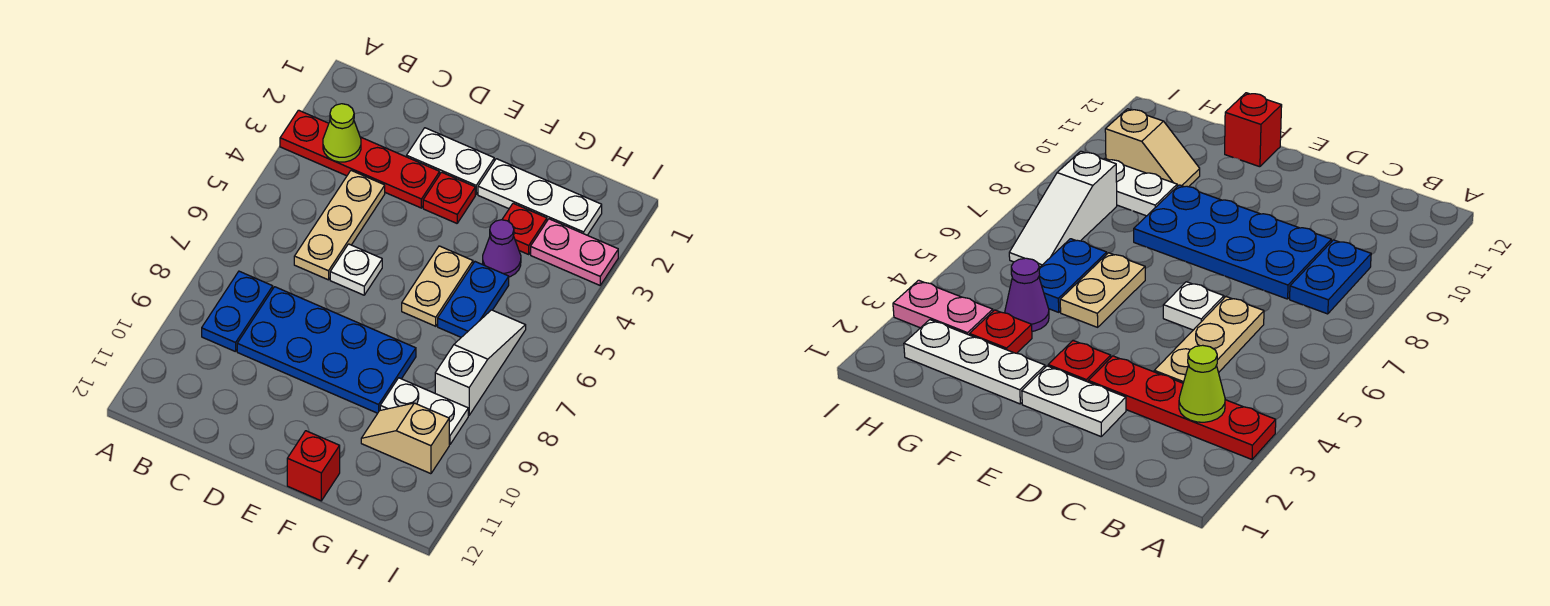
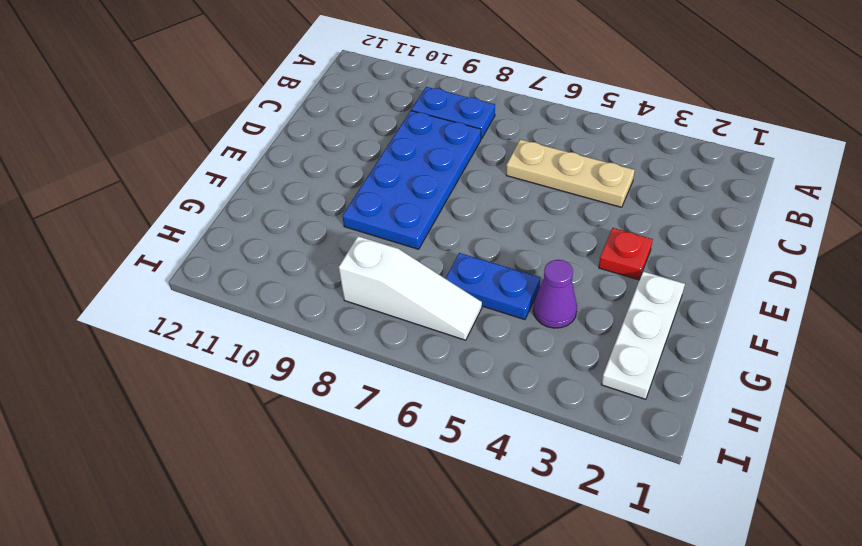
none -> red 1x4 plate [280,110,440,208]
none -> white 1x2 plate [407,128,494,194]
none -> white 1x1 plate [330,244,382,295]

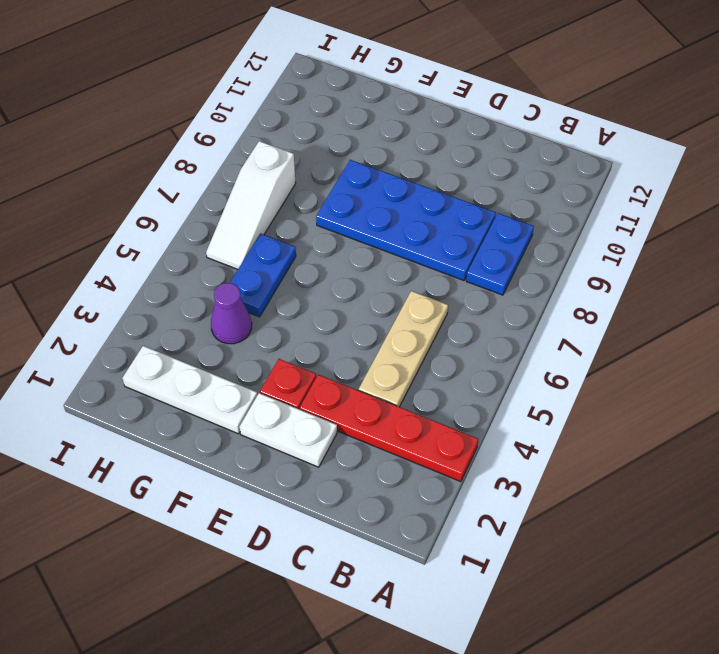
none -> white 1x1 plate [330,244,382,295]
none -> tan 1x2 plate [402,246,473,326]
none -> red 1x1 brick [287,431,340,501]

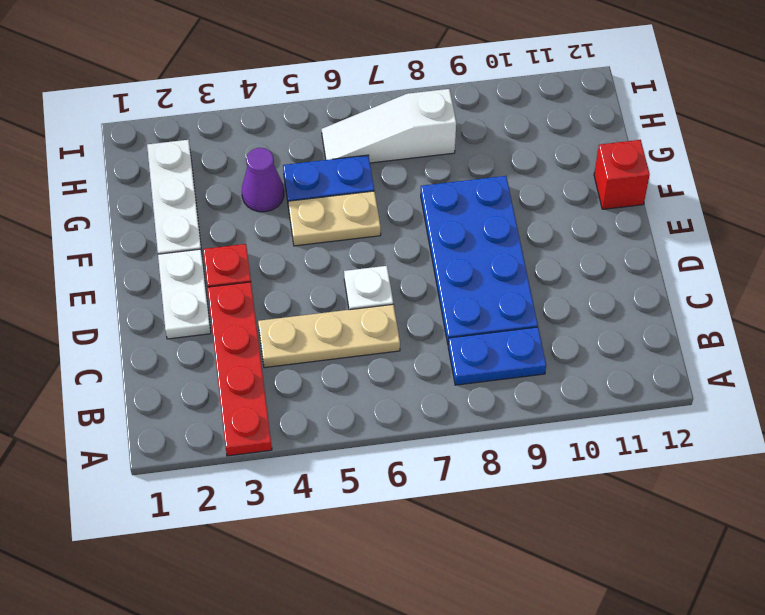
none -> red 1x1 plate [502,203,547,254]
none -> white 1x2 plate [380,378,468,444]
none -> tan 1x2 slope [361,403,449,474]

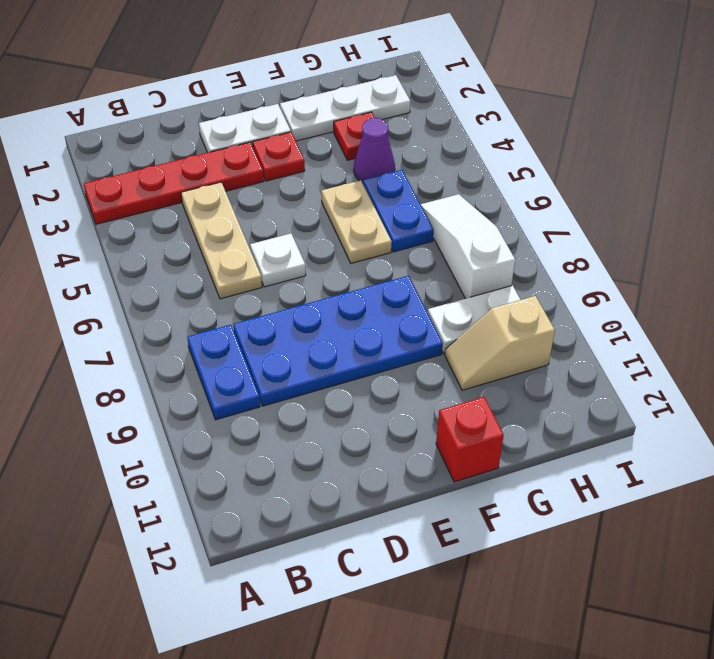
none -> pink 1x2 plate [531,219,618,285]
none -> lime 1x1 cone [323,104,361,162]

